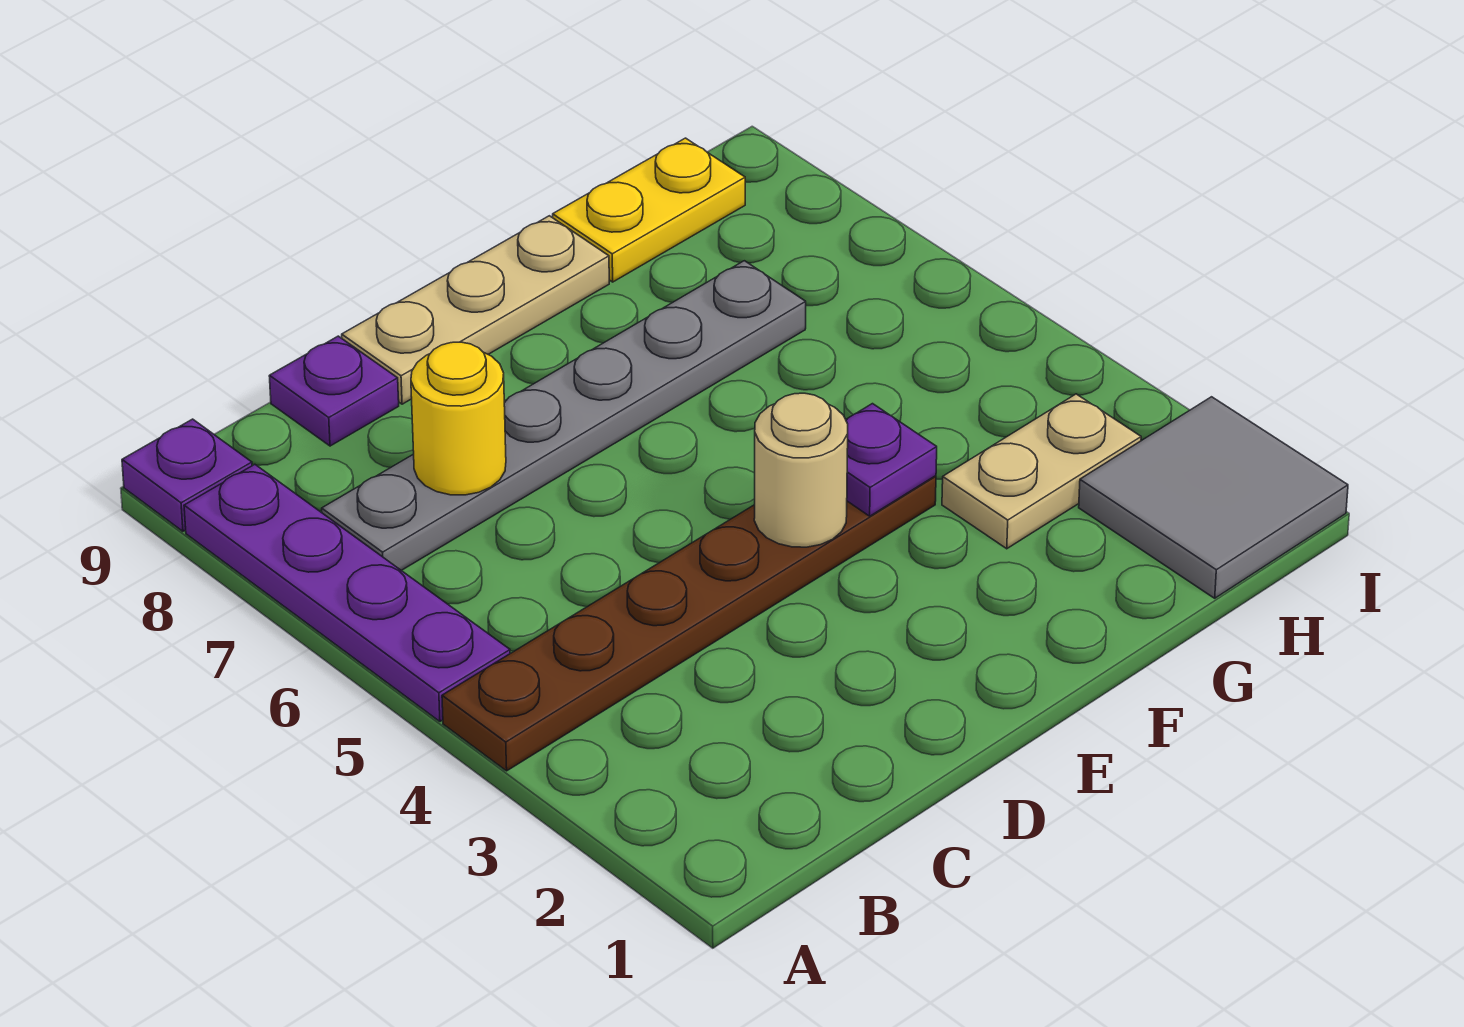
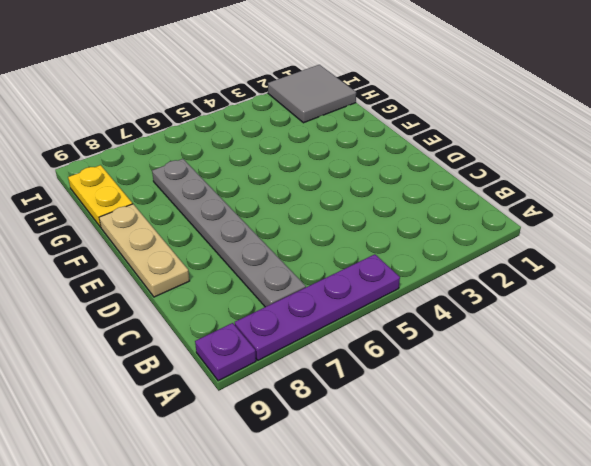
none -> brown 1x6 plate [442,476,936,771]
none -> purple 1x1 plate [269,336,399,446]
none -> tan 1x2 plate [942,394,1141,549]

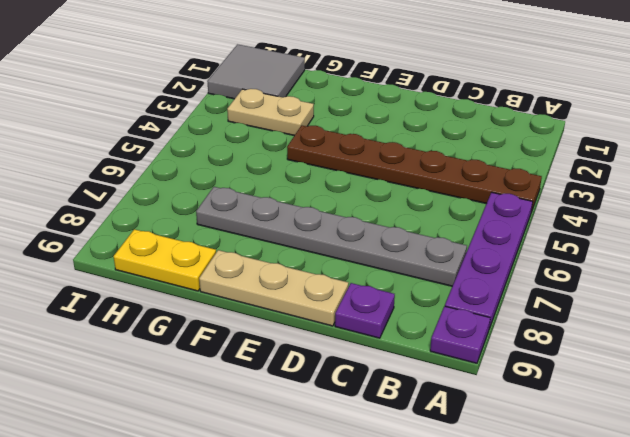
none -> yellow 1x1 round brick [411,342,506,495]
none -> tan 1x1 round brick [754,393,848,547]
none -> purple 1x1 plate [846,404,937,516]

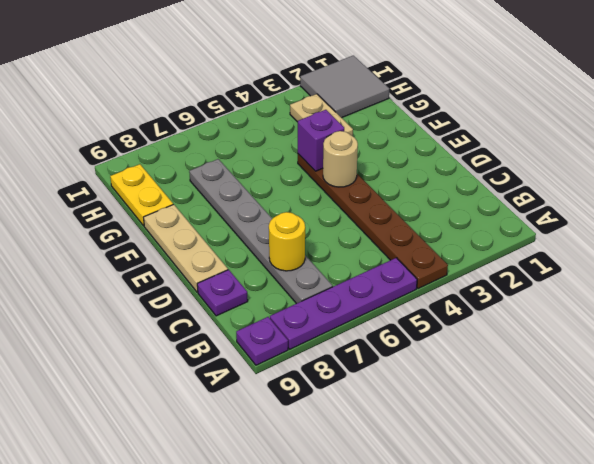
purple 1x1 brick [298,110,344,171] -> purple 1x1 plate [846,404,937,516]

